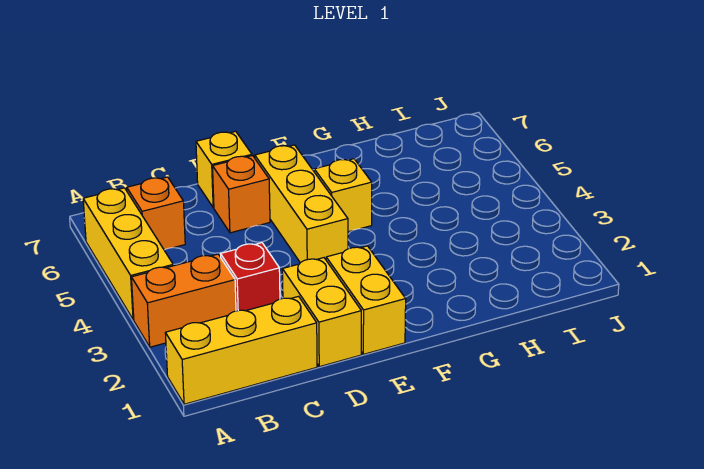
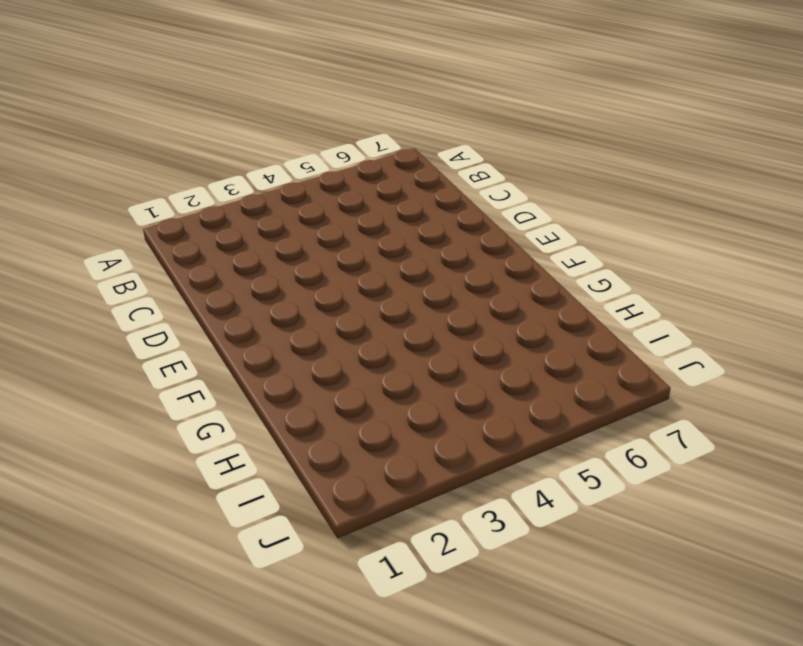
none -> yellow 1x3 brick [165,296,317,404]
none -> orange 1x2 brick [131,254,236,347]

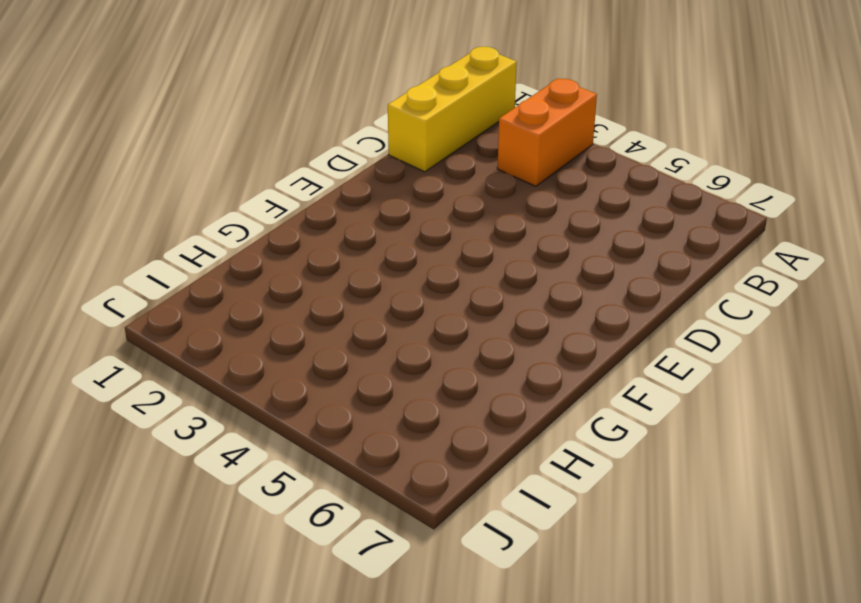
none -> yellow 1x3 brick [83,188,173,320]
none -> orange 1x1 brick [127,177,185,250]

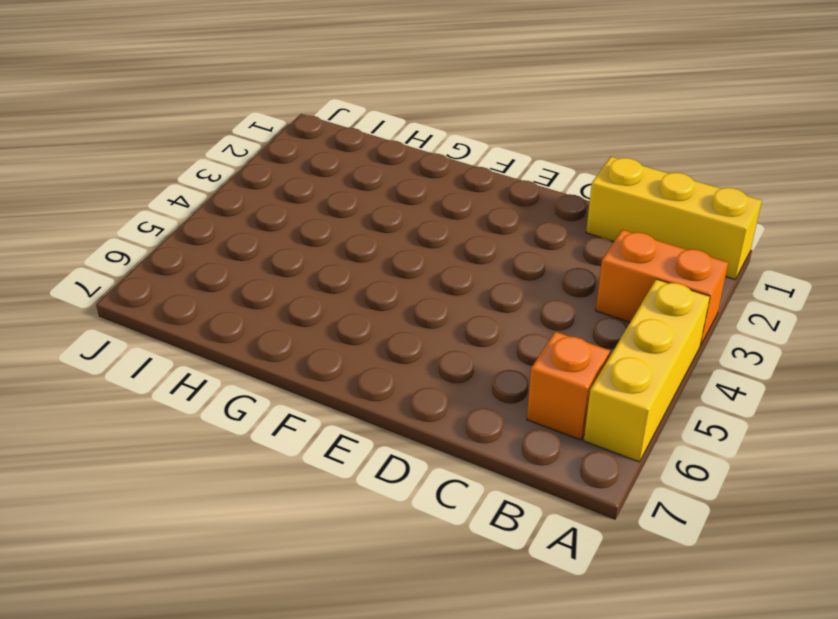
none -> red 1x1 brick [221,243,280,311]
none -> yellow 1x2 brick [282,258,361,367]

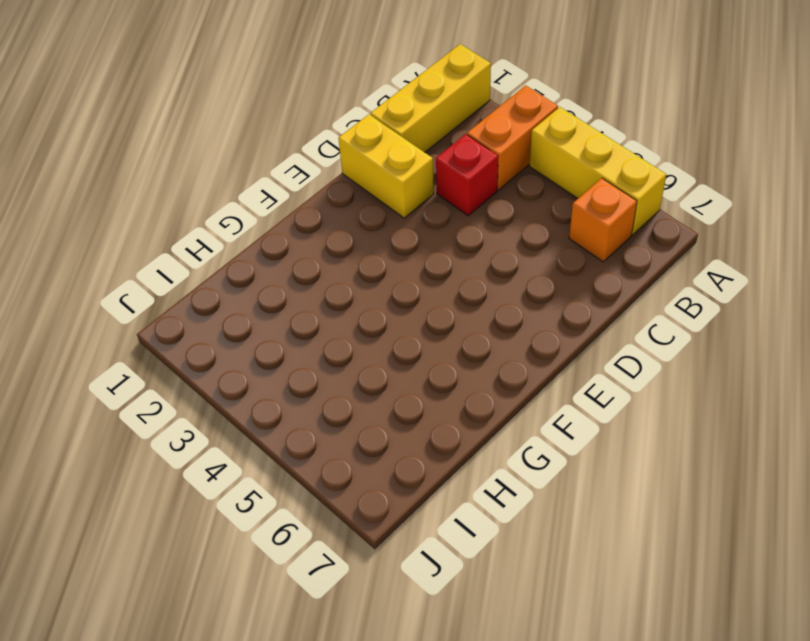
none -> orange 1x1 brick [213,156,270,233]
none -> yellow 1x1 brick [196,131,252,208]

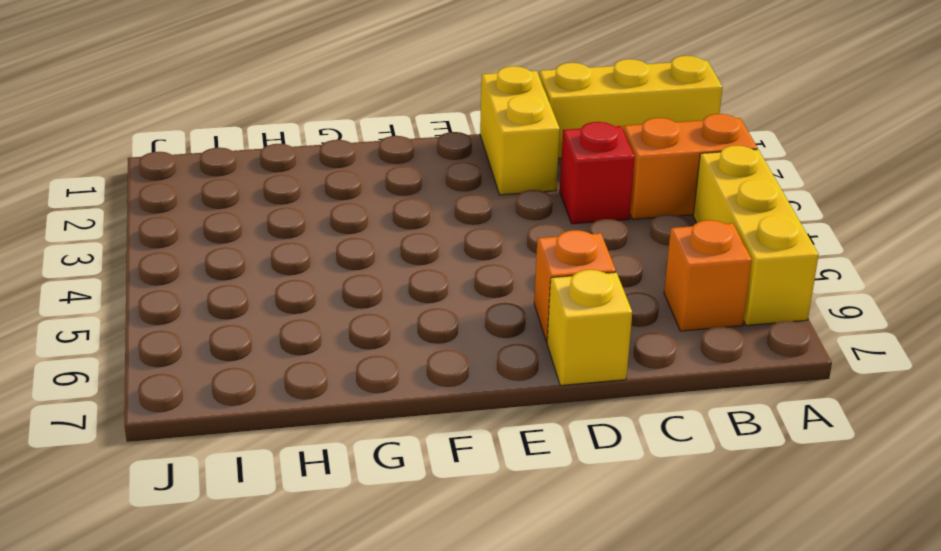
none -> yellow 1x2 brick [326,246,406,354]
none -> yellow 1x3 brick [255,145,348,263]

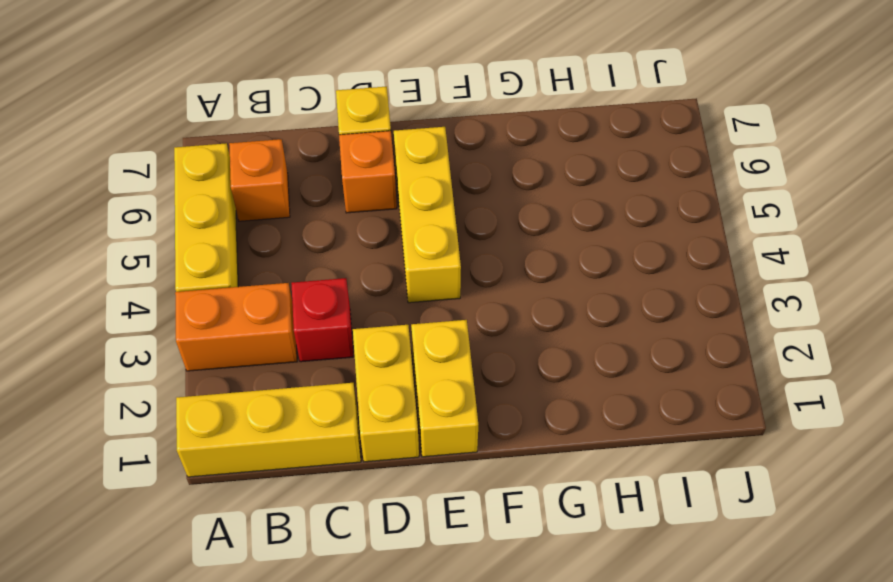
none -> yellow 1x1 brick [314,159,372,232]

